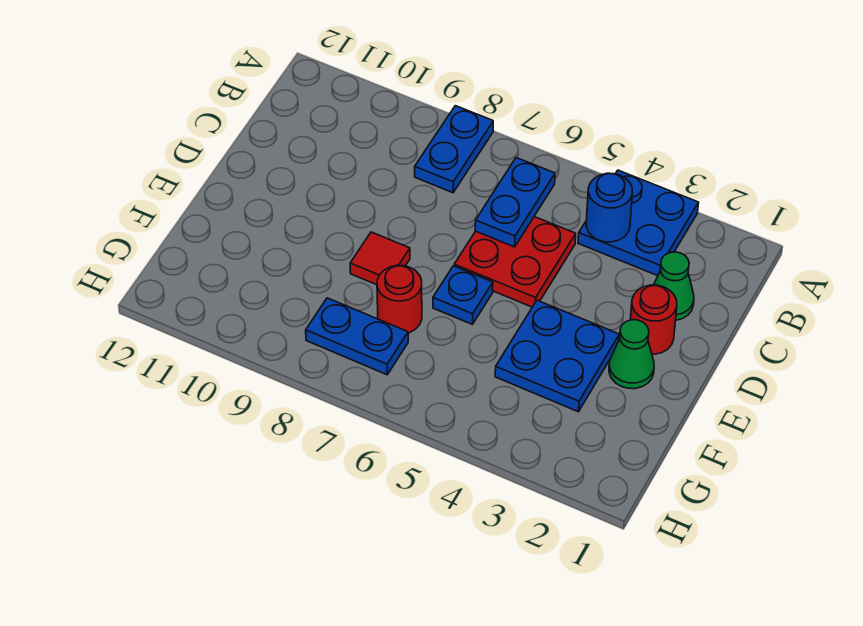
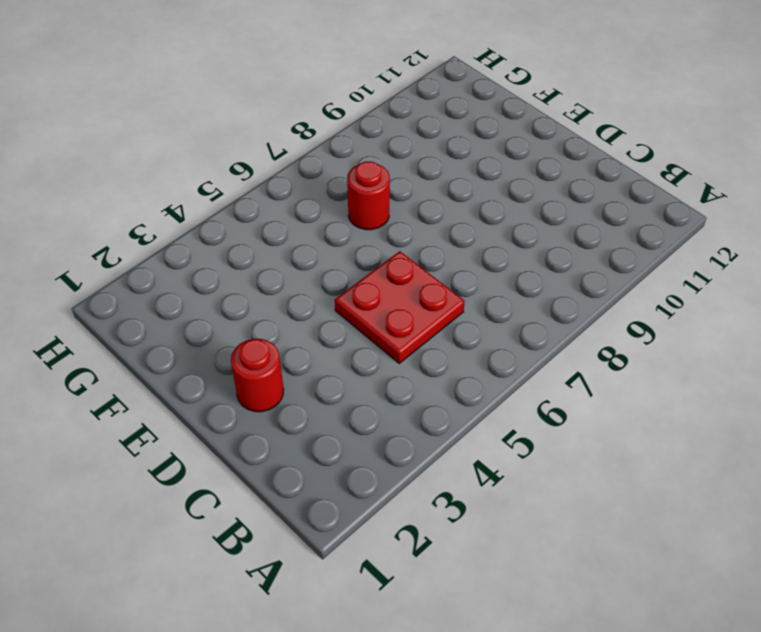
none -> blue 2x2 plate [578,170,699,276]
none -> blue 1x2 plate [415,106,493,193]
none -> green 1x1 cone [654,252,694,320]

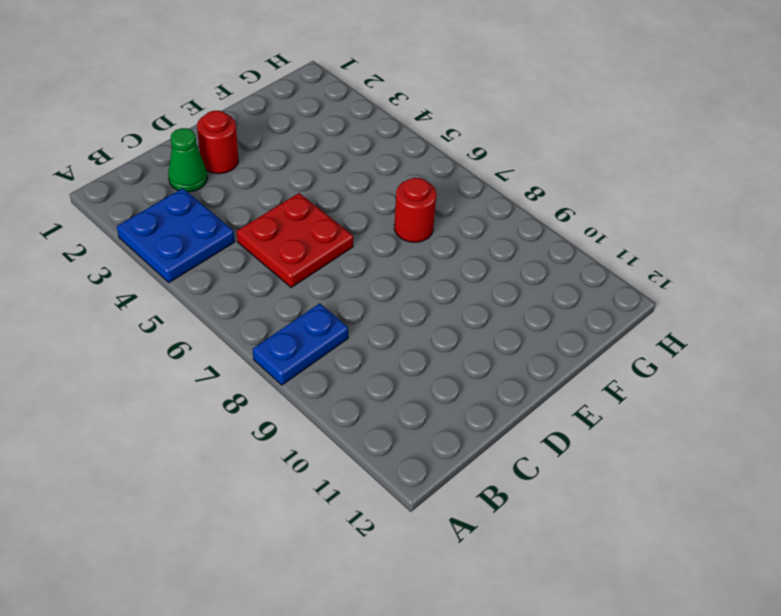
none -> green 1x1 cone [609,320,654,389]
none -> blue 2x2 plate [495,300,619,412]
none -> blue 1x1 plate [433,266,493,324]

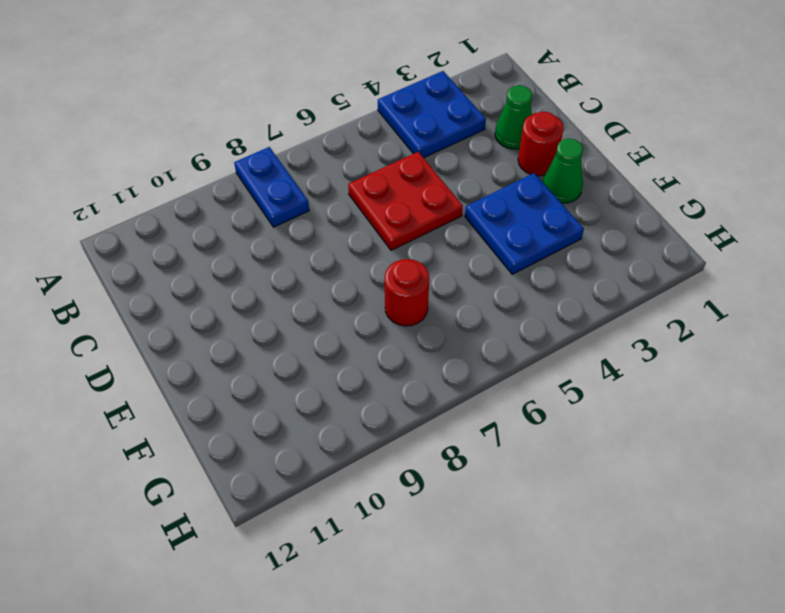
none -> blue 1x1 plate [433,266,493,324]
none -> red 1x1 tile [350,232,410,285]
none -> blue 1x2 plate [306,298,408,375]

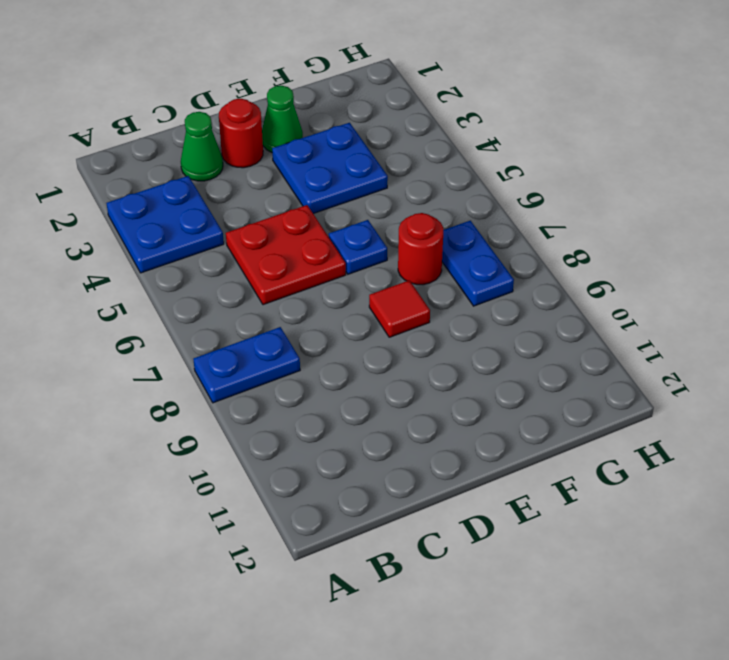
none -> blue 1x1 round brick [586,173,633,242]
none -> blue 1x2 plate [475,158,555,247]

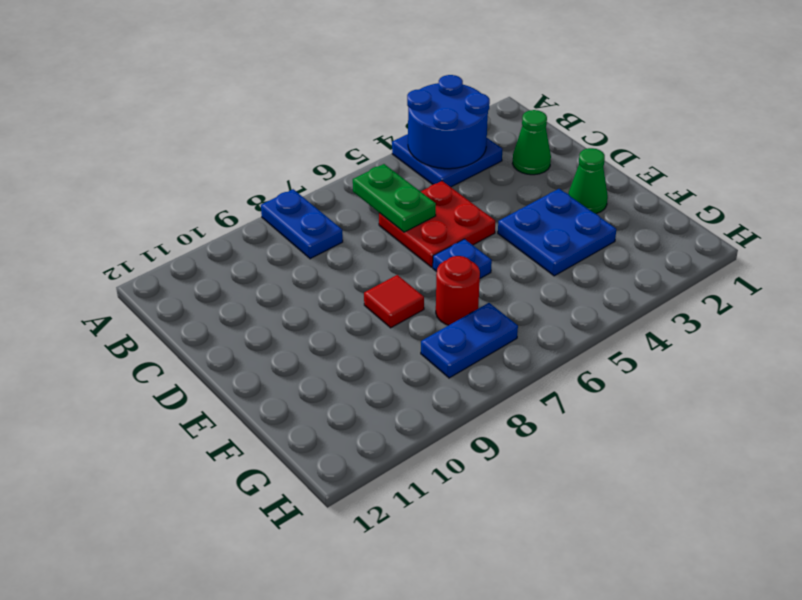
blue 2x2 round brick [407,75,490,169] -> blue 1x1 round brick [586,173,633,242]
green 1x2 plate [353,164,436,232] -> blue 1x2 plate [475,158,555,247]
none -> red 1x1 round brick [630,285,677,354]

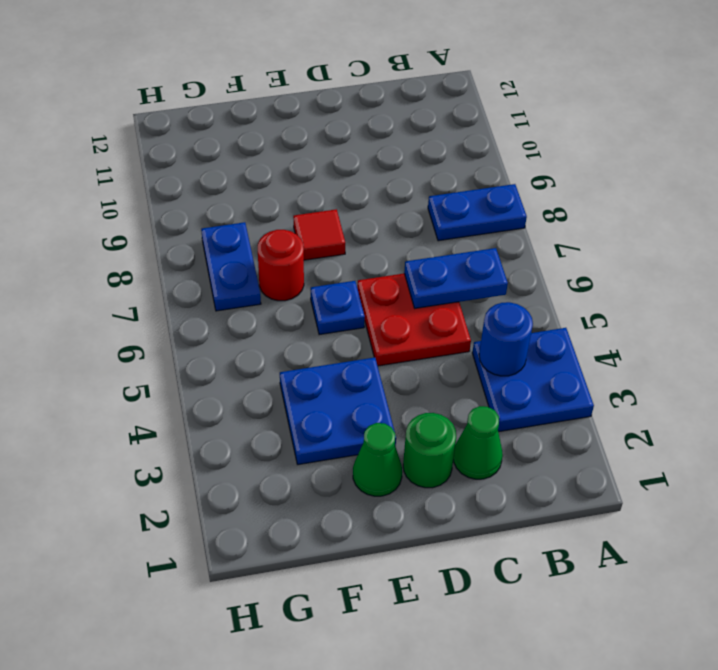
green 1x1 round brick [403,413,456,488] -> red 1x1 round brick [630,285,677,354]

